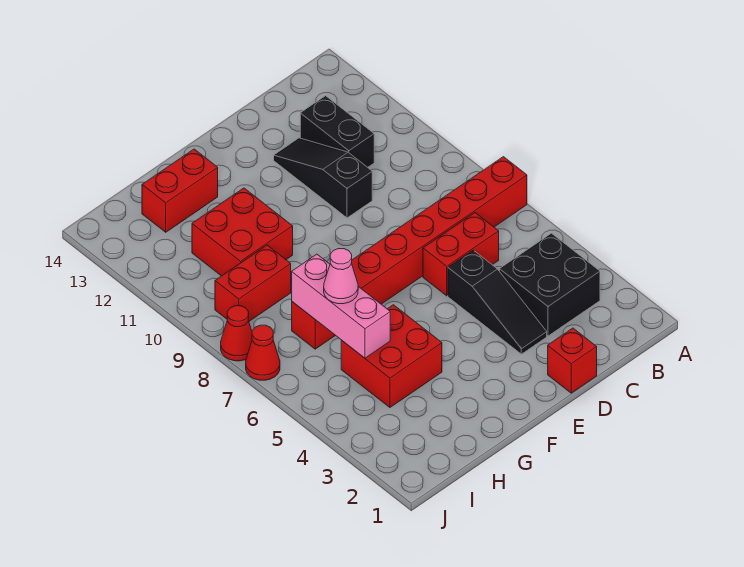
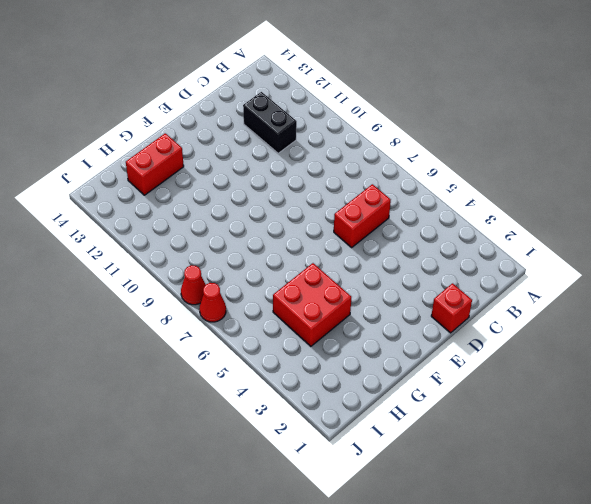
none -> red 1x8 brick [292,157,527,349]
none -> black 2x2 brick [499,233,600,336]
none -> black 1x3 slope [448,250,547,354]

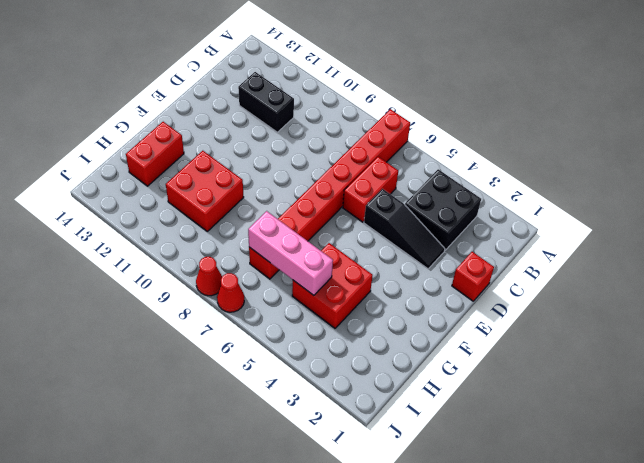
none -> black 1x3 slope [274,138,372,218]
none -> red 1x2 brick [215,245,291,321]
none -> pink 1x1 cone [324,249,358,304]

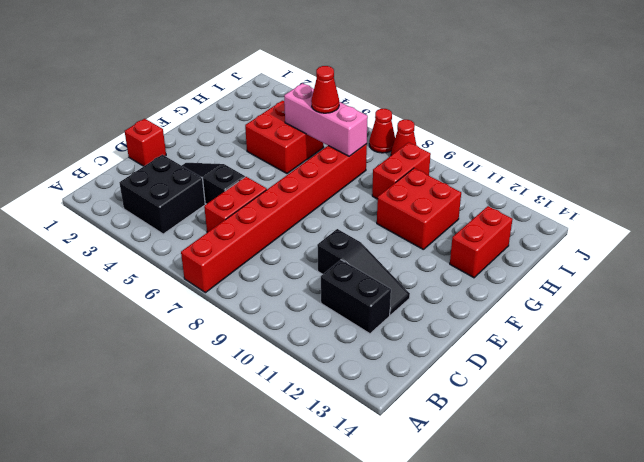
red 1x1 cone [311,66,339,113] -> pink 1x1 cone [324,249,358,304]

